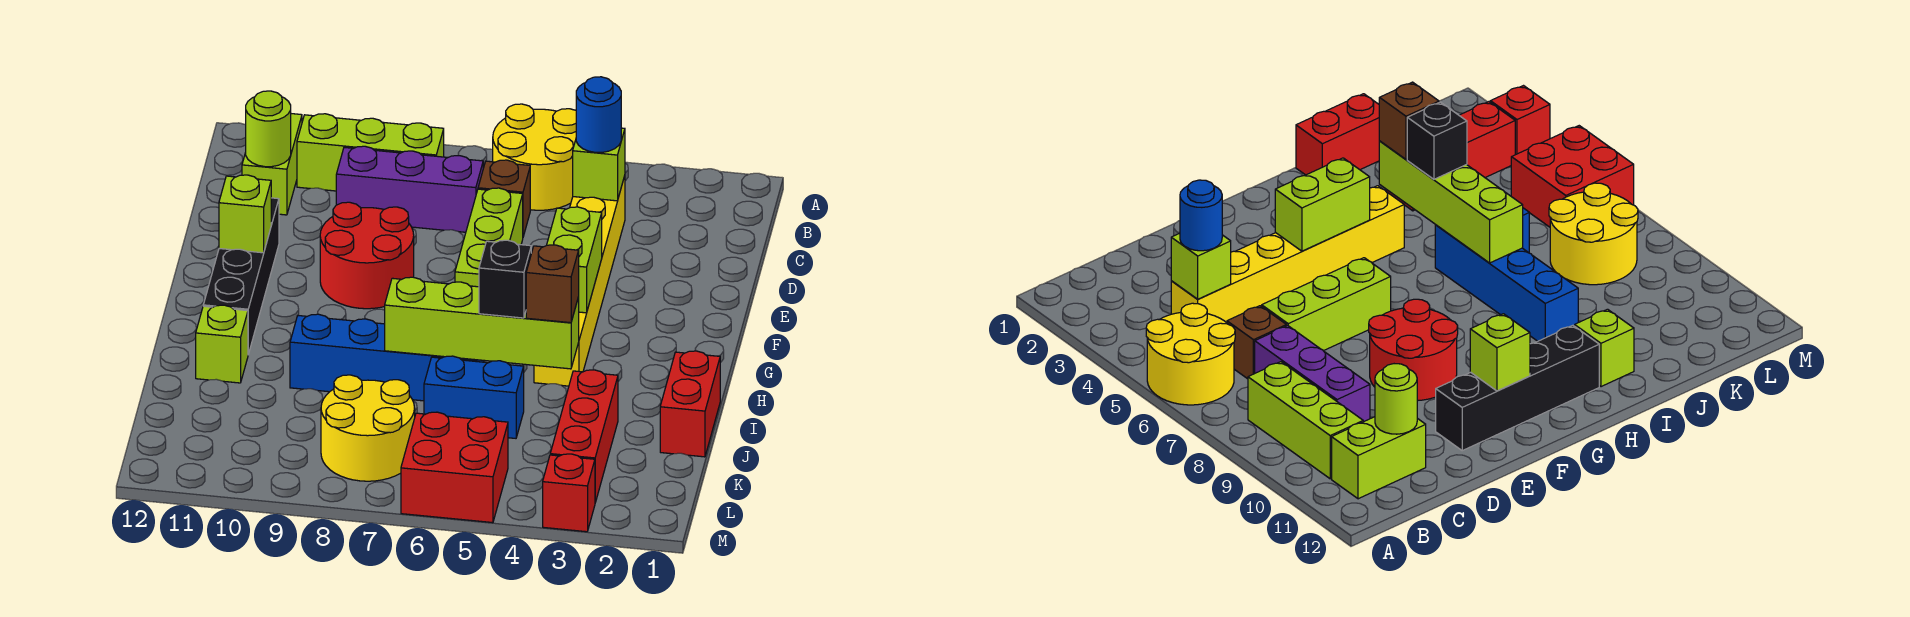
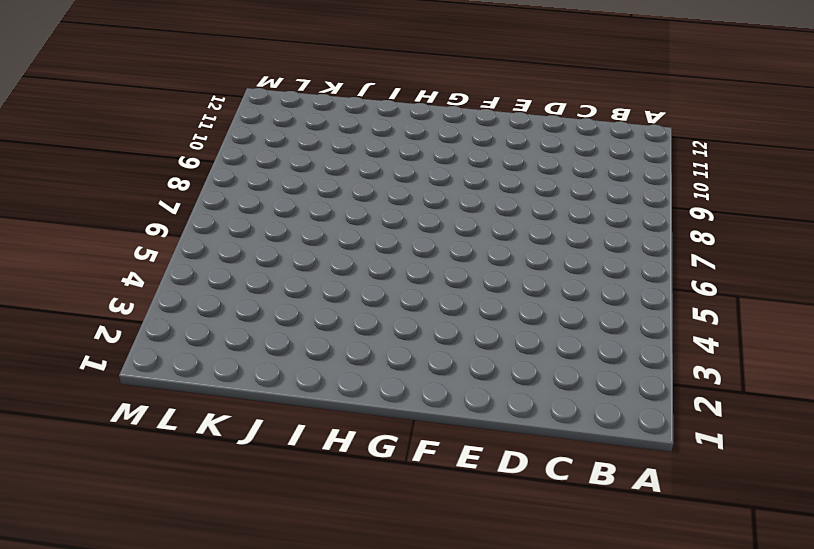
none -> yellow 2x2 round brick [493,104,576,210]
none -> lime 1x3 brick [297,114,444,191]
none -> lime 1x2 brick [242,114,302,215]

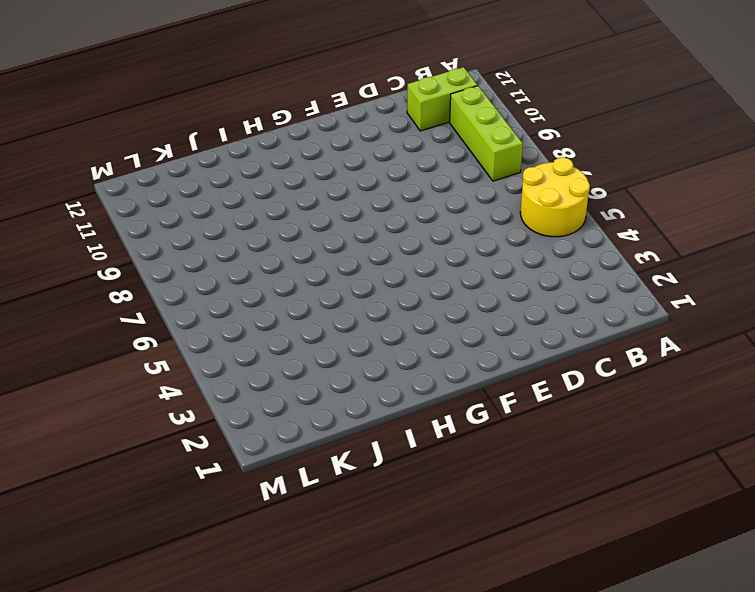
none -> yellow 1x6 brick [534,176,625,386]
none -> brown 1x1 brick [478,160,530,237]
none -> purple 1x3 brick [336,146,483,232]

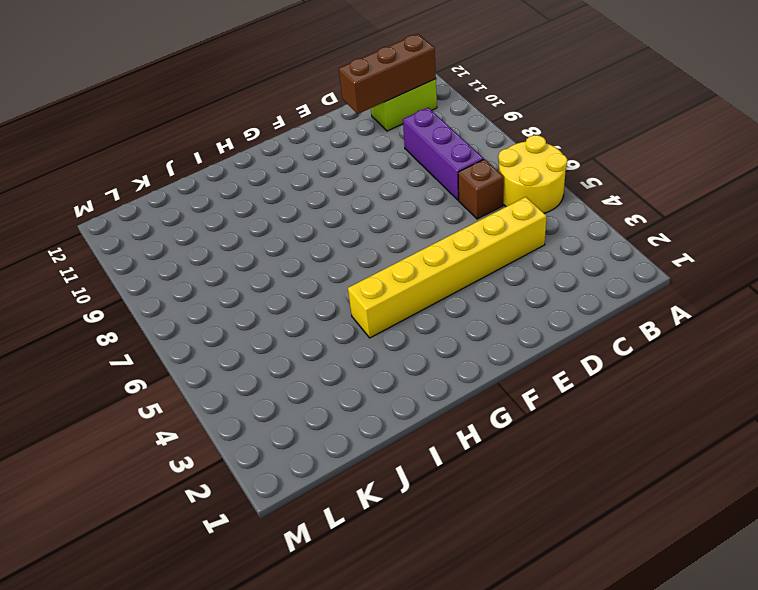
brown 1x3 brick [339,34,436,114] -> lime 1x1 round brick [246,91,291,167]
none -> lime 1x3 brick [297,114,444,191]
none -> lime 1x3 brick [455,188,523,287]
none -> red 2x2 round brick [320,202,414,309]

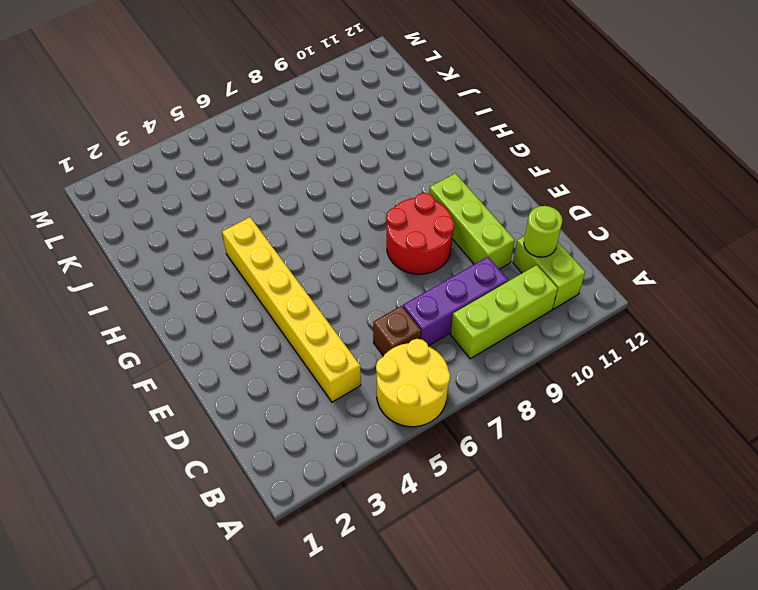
lime 1x3 brick [429,173,515,269] -> lime 1x3 brick moved to [455,188,523,287]
none -> black 1x4 brick [203,198,279,354]
none -> red 1x2 brick [660,351,720,457]
none -> blue 1x4 brick [290,314,484,401]

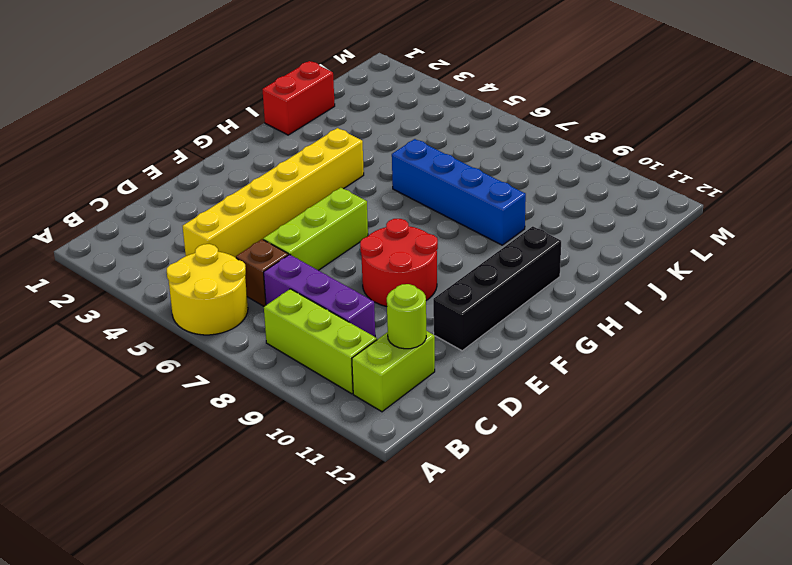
none -> lime 1x1 brick [196,305,248,383]
none -> red 1x3 brick [550,370,618,502]
none -> blue 1x2 brick [424,356,524,438]

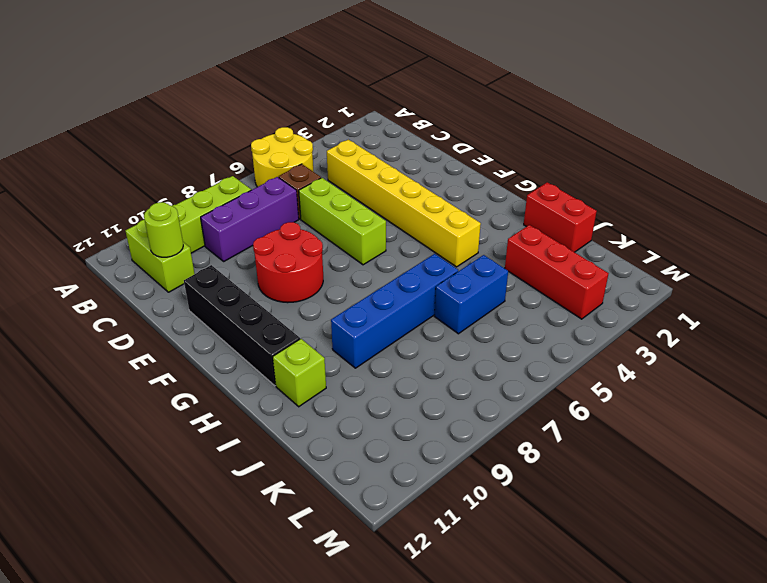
none -> yellow 2x2 round brick [321,375,415,481]
none -> red 2x2 brick [401,412,508,523]
none -> red 1x1 brick [543,454,595,532]

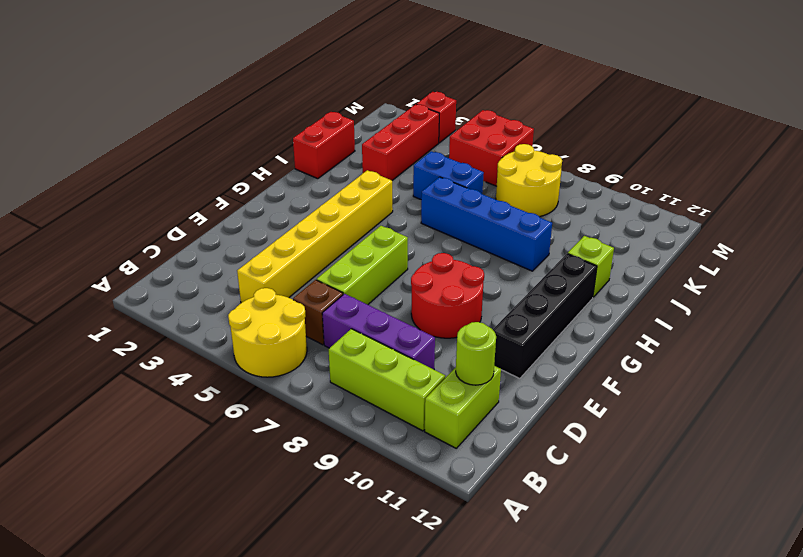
none -> lime 1x1 brick [573,128,625,201]
none -> lime 1x2 brick [547,207,602,313]
none -> lime 1x1 brick [219,175,271,253]

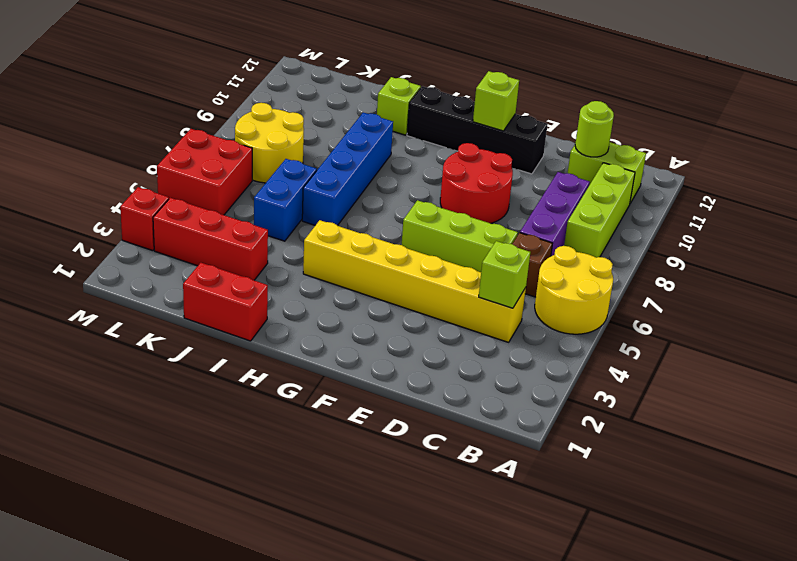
none -> lime 1x2 brick [547,207,602,313]
none -> lime 1x4 brick [385,277,579,369]
none -> blue 1x1 round brick [576,77,621,152]

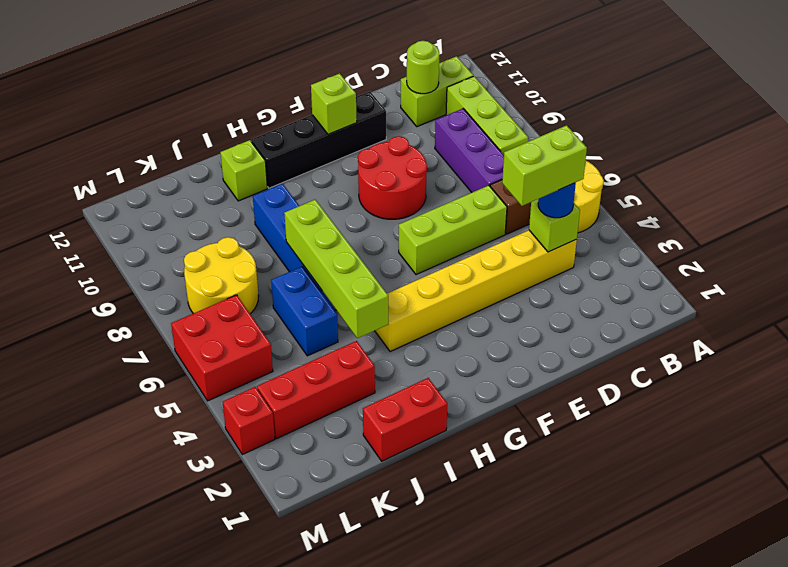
lime 1x2 brick [502,125,587,206] -> lime 1x2 brick moved to [547,207,602,313]
none -> brown 1x1 brick [526,245,579,323]
none -> black 1x1 brick [479,240,531,318]

